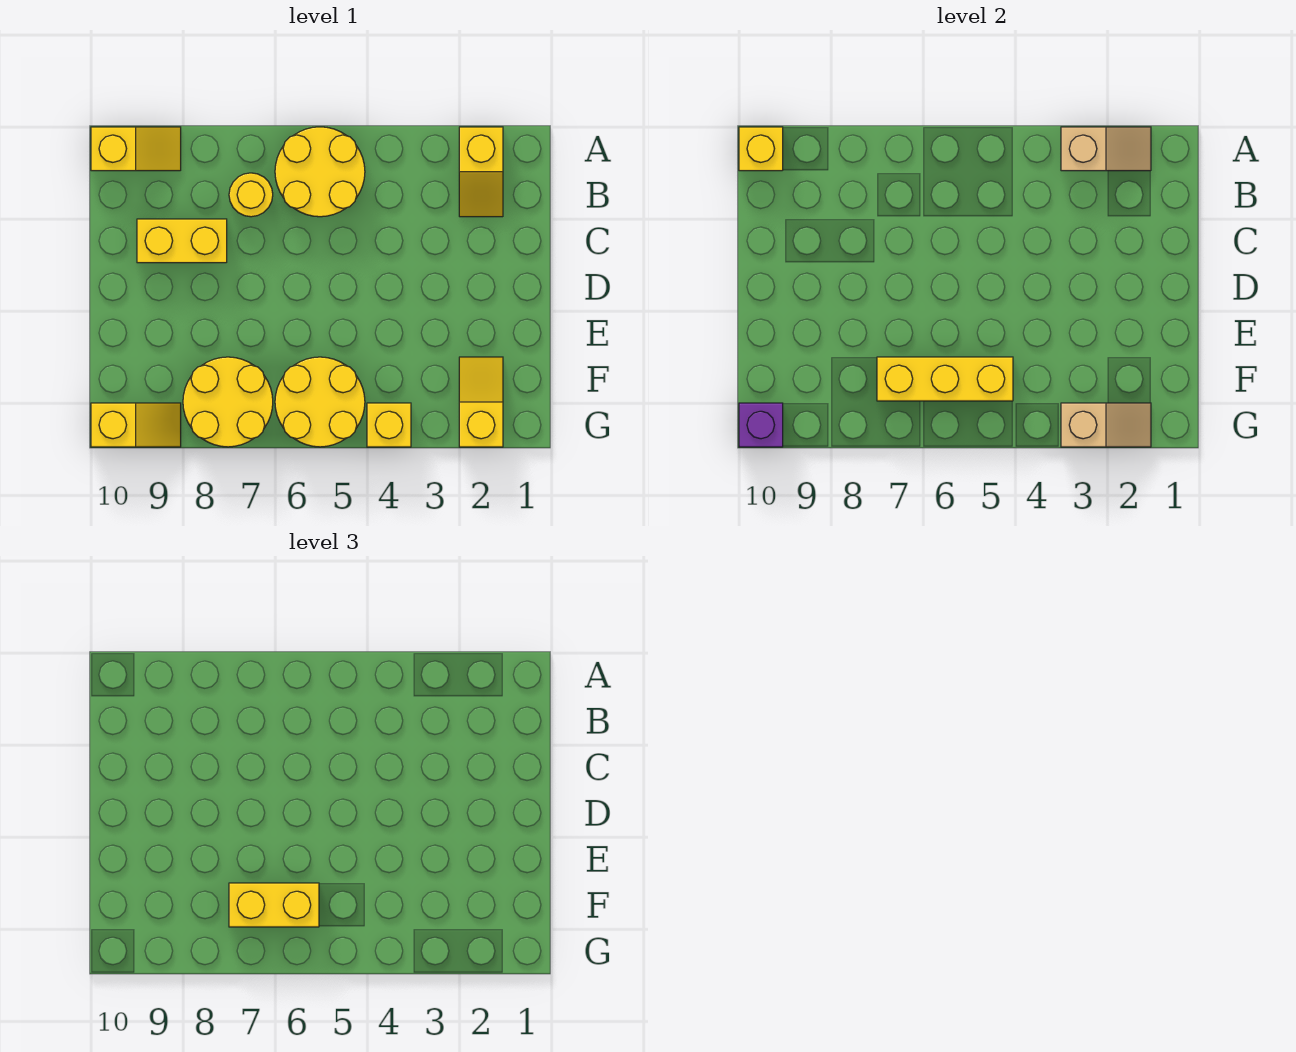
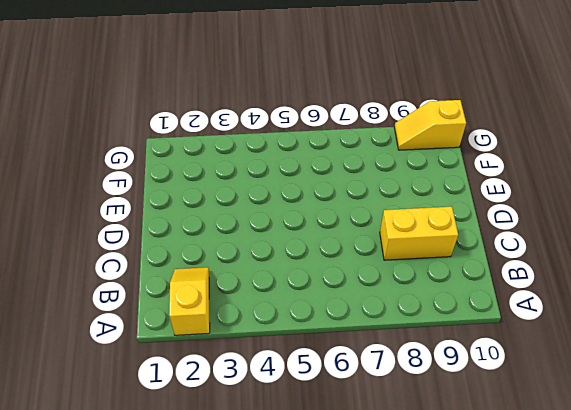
none -> yellow 2x2 round brick [275,127,365,217]
none -> yellow 1x2 slope [91,127,181,171]
none -> yellow 1x1 round brick [229,173,273,217]

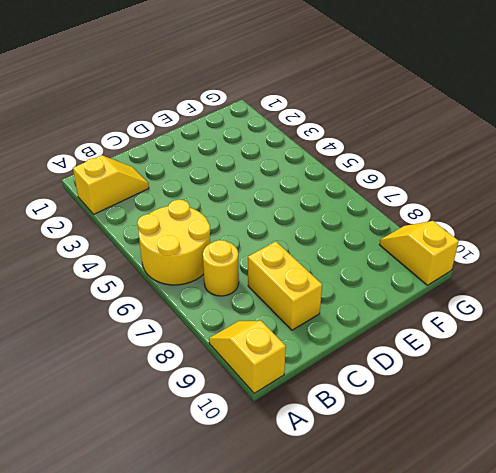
none -> yellow 1x2 slope [459,357,503,447]
none -> yellow 2x2 round brick [275,357,365,447]
none -> yellow 2x2 round brick [183,357,273,447]

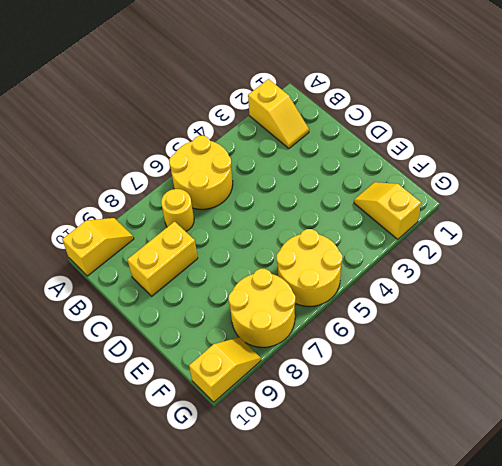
none -> yellow 1x1 brick [367,403,411,447]
none -> tan 1x2 slope [1061,127,1151,171]
none -> yellow 1x1 brick [739,127,783,171]

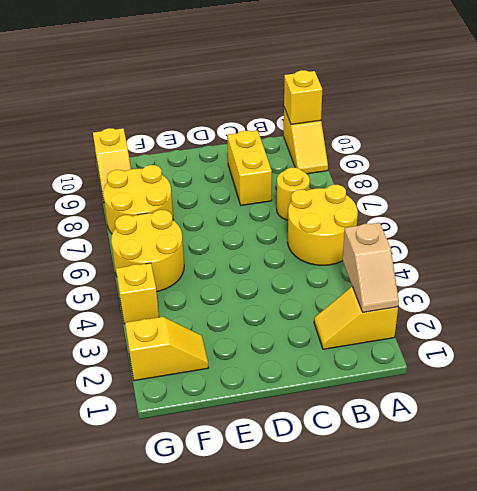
none -> yellow 1x3 brick [877,357,1013,401]
none -> tan 1x2 slope [1061,403,1151,447]
none -> purple 1x1 brick [739,403,783,447]

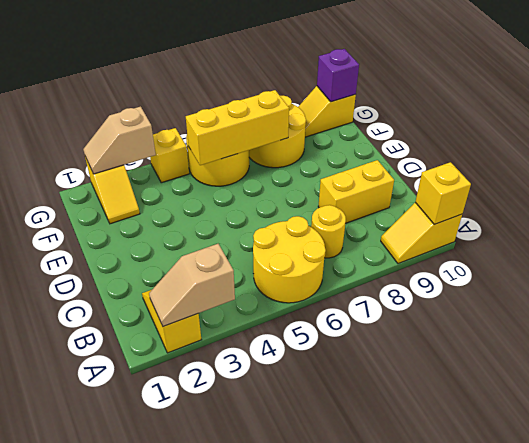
none -> yellow 1x2 brick [229,883,319,927]

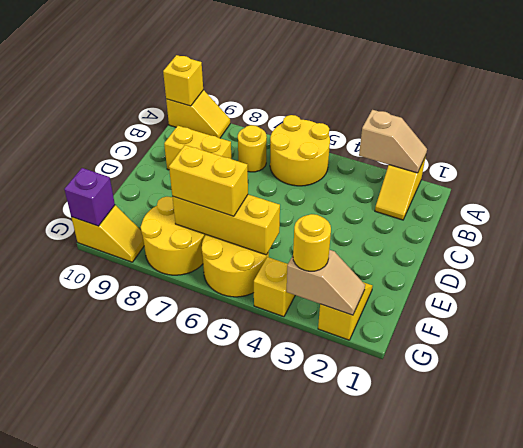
yellow 1x1 round brick [293,214,331,271] -> none

